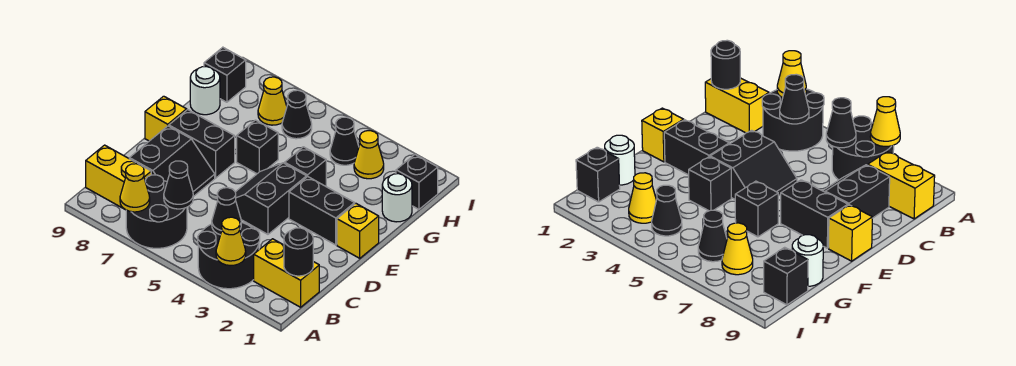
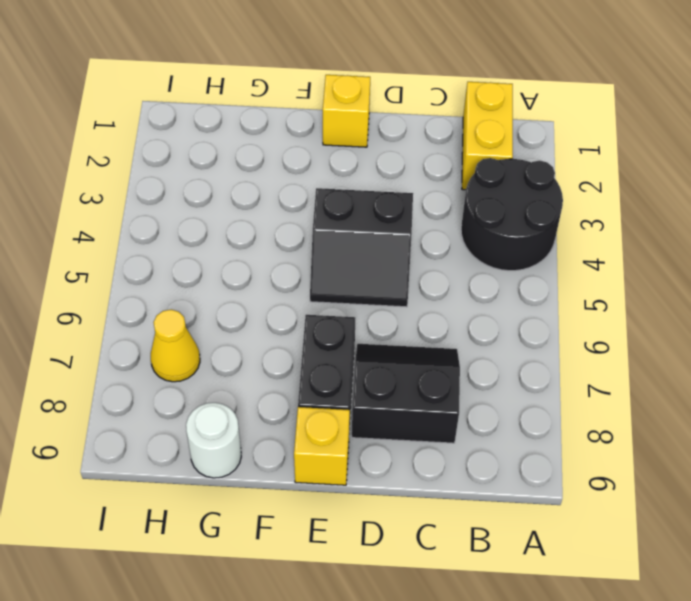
none -> black 2x2 round brick [126,175,187,248]
none -> yellow 1x2 brick [86,145,151,209]
none -> black 1x2 brick [289,177,355,245]

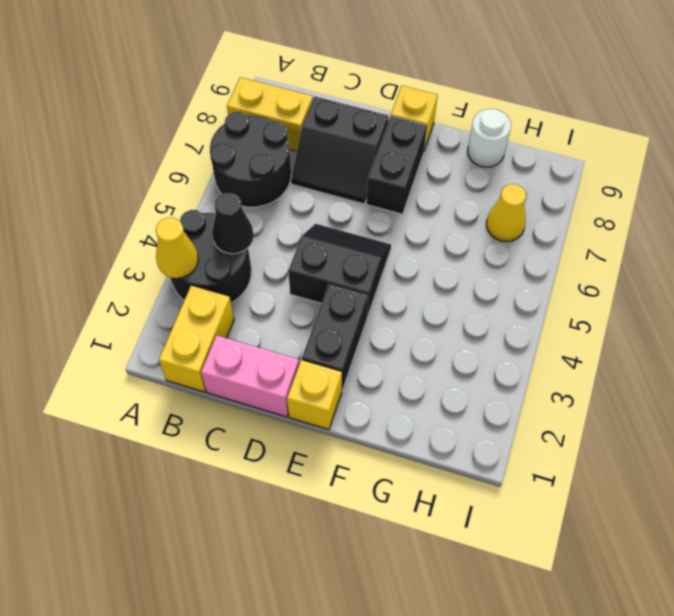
yellow 1x2 brick [227,77,313,151] -> yellow 1x2 brick turned to [86,145,151,209]
pink 1x2 brick [201,335,299,417] -> none
none -> black 1x1 brick [285,147,326,186]
none -> black 1x1 brick [237,120,278,174]
none -> white 1x1 round brick [382,174,412,222]

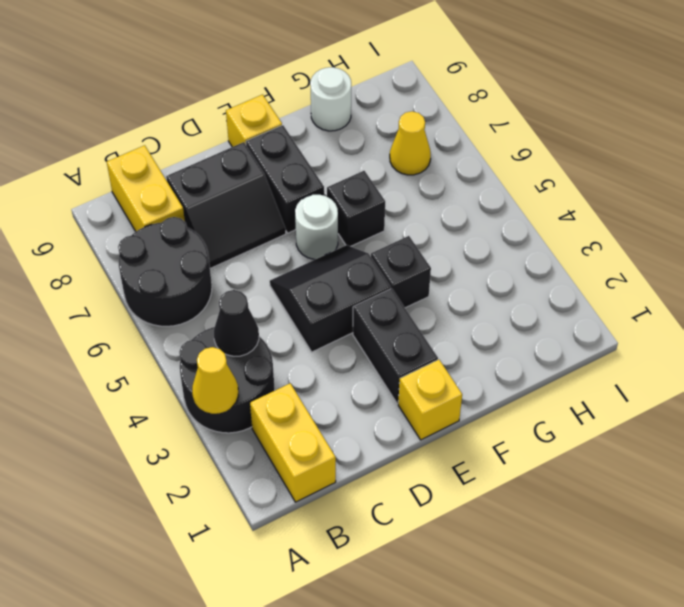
white 1x1 round brick [295,195,338,259] -> white 1x1 round brick moved to [382,174,412,222]
none -> black 1x1 brick [396,155,438,209]
none -> yellow 1x1 cone [354,131,384,179]
none -> black 1x1 cone [330,117,359,165]

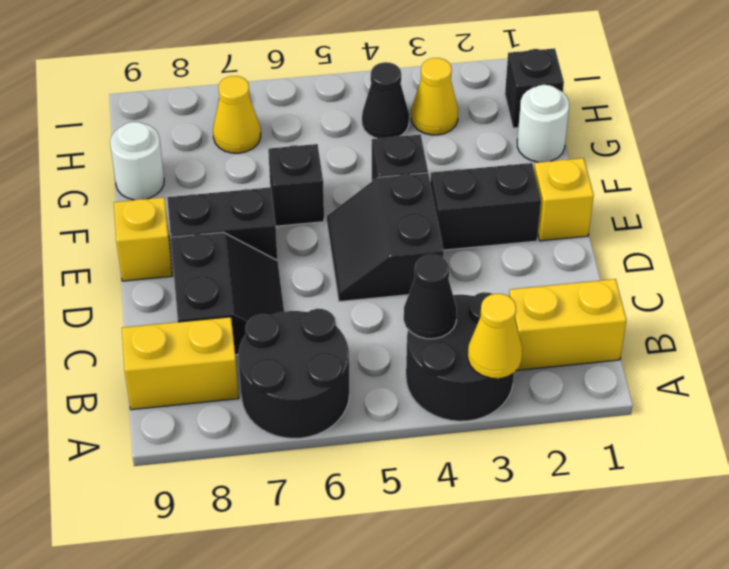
none -> black 1x1 cone [282,90,312,139]
none -> black 1x1 brick [204,47,246,102]
none -> yellow 1x1 cone [120,164,150,212]

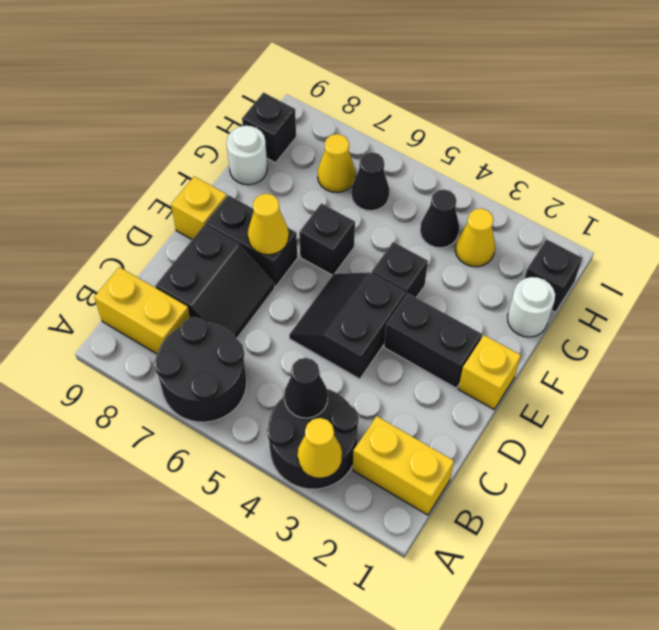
yellow 1x1 cone [248,194,289,255] -> yellow 1x1 cone moved to [120,164,150,212]
none -> black 1x1 round brick [284,228,313,276]
none -> black 1x1 cone [164,161,193,209]

